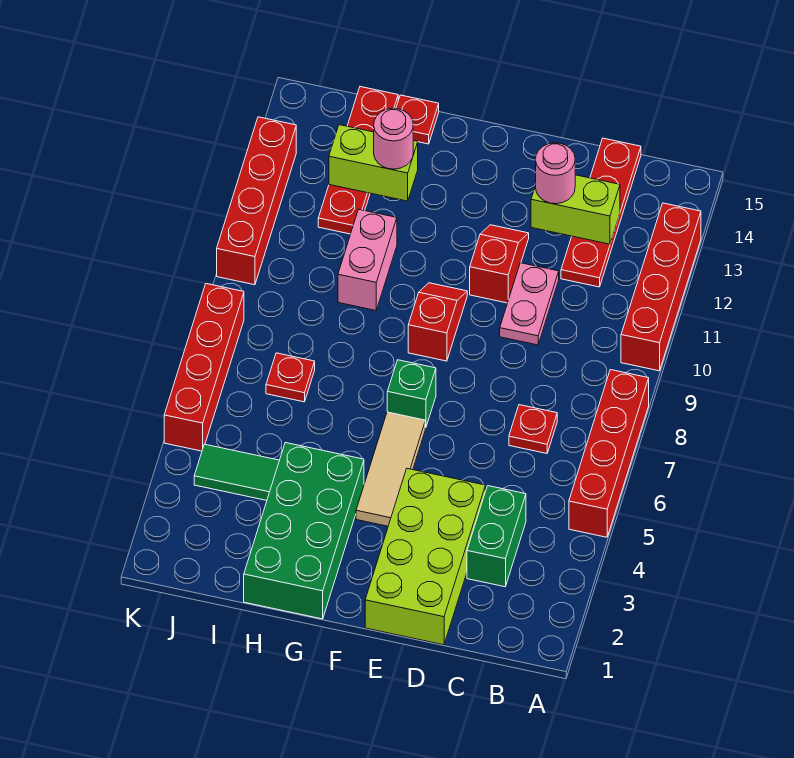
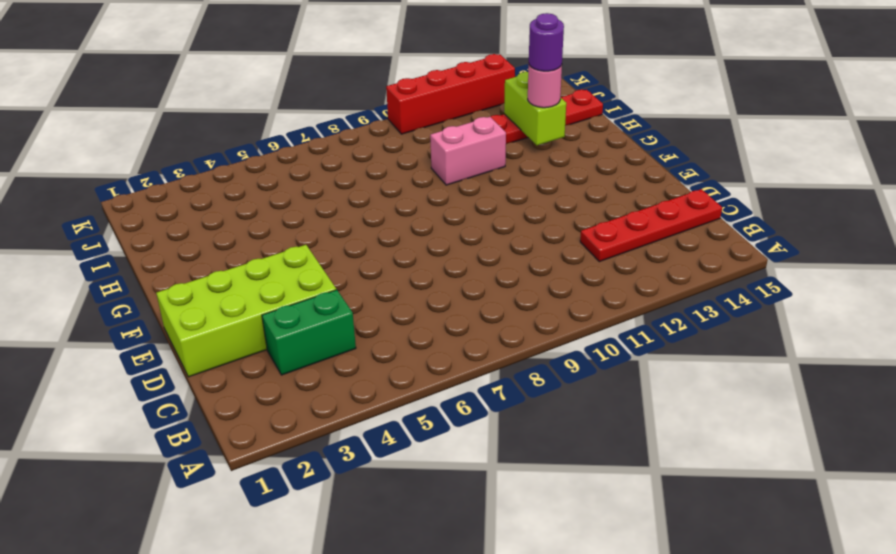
purple 1x1 round brick [529,13,564,71] -> none
none -> red 1x4 brick [569,370,649,537]
none -> red 1x4 brick [621,203,701,371]
none -> red 1x1 plate [509,405,557,453]

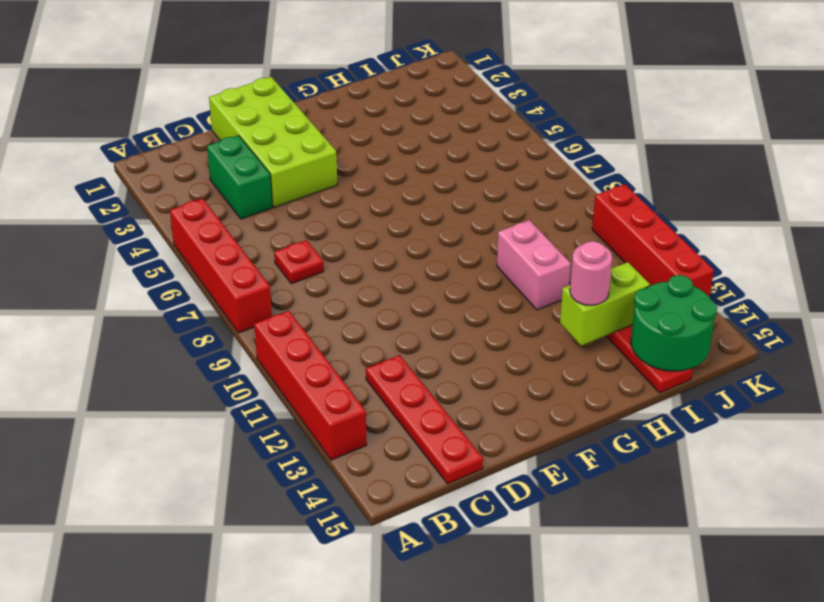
green 2x2 round brick [631,275,717,371] -> none
none -> pink 1x2 plate [500,263,559,345]
none -> red 1x2 slope [470,225,529,303]
none -> tan 1x3 tile [356,412,425,526]

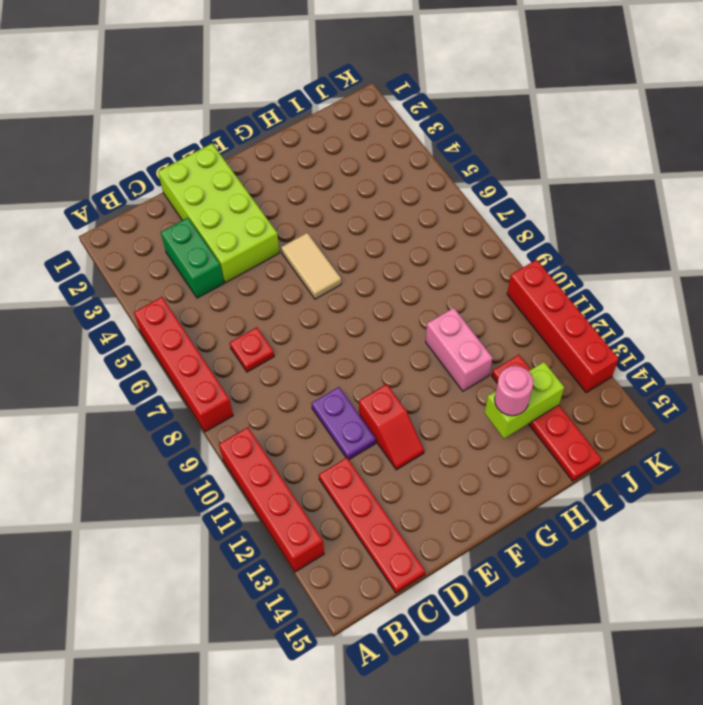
purple 1x2 plate [311,387,376,459] -> pink 1x2 plate [500,263,559,345]
tan 1x2 tile [281,233,341,299] -> tan 1x3 tile [356,412,425,526]
none -> green 1x1 brick [387,360,436,428]
none -> red 1x2 slope [408,283,467,361]
none -> green 2x4 brick [244,443,364,619]

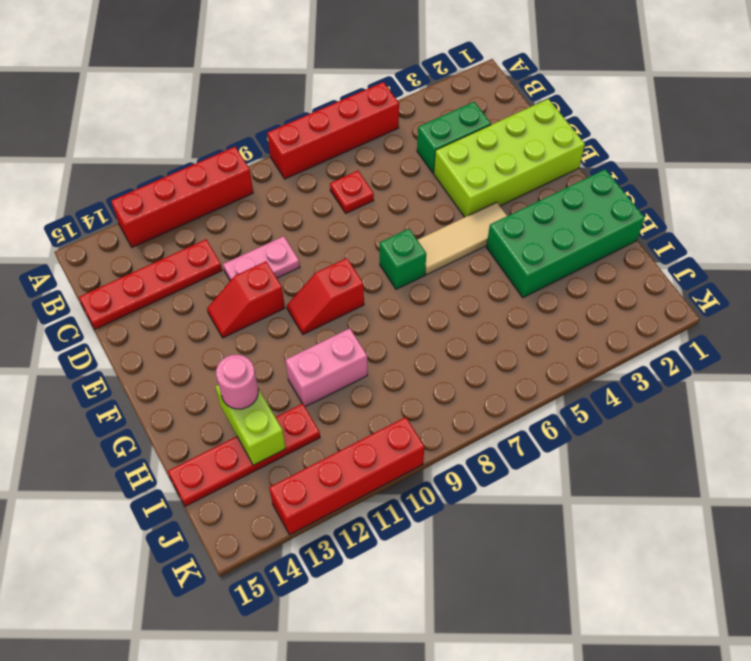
none -> red 1x1 plate [396,95,439,144]
none -> green 1x2 tile [194,444,279,501]
none -> red 1x1 plate [266,353,315,402]

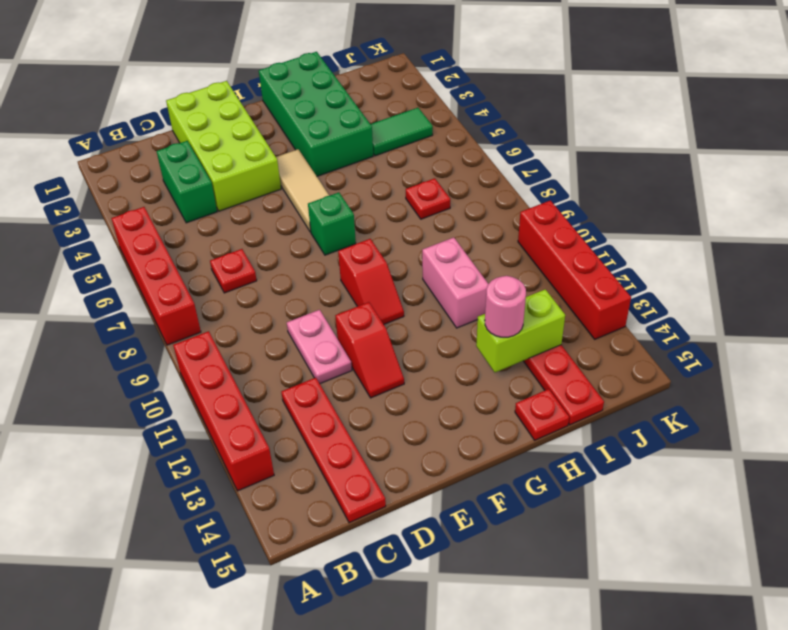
none -> red 1x4 brick [164,284,244,451]
none -> lime 1x2 brick [531,175,620,244]
none -> pink 1x1 round brick [536,143,575,204]

